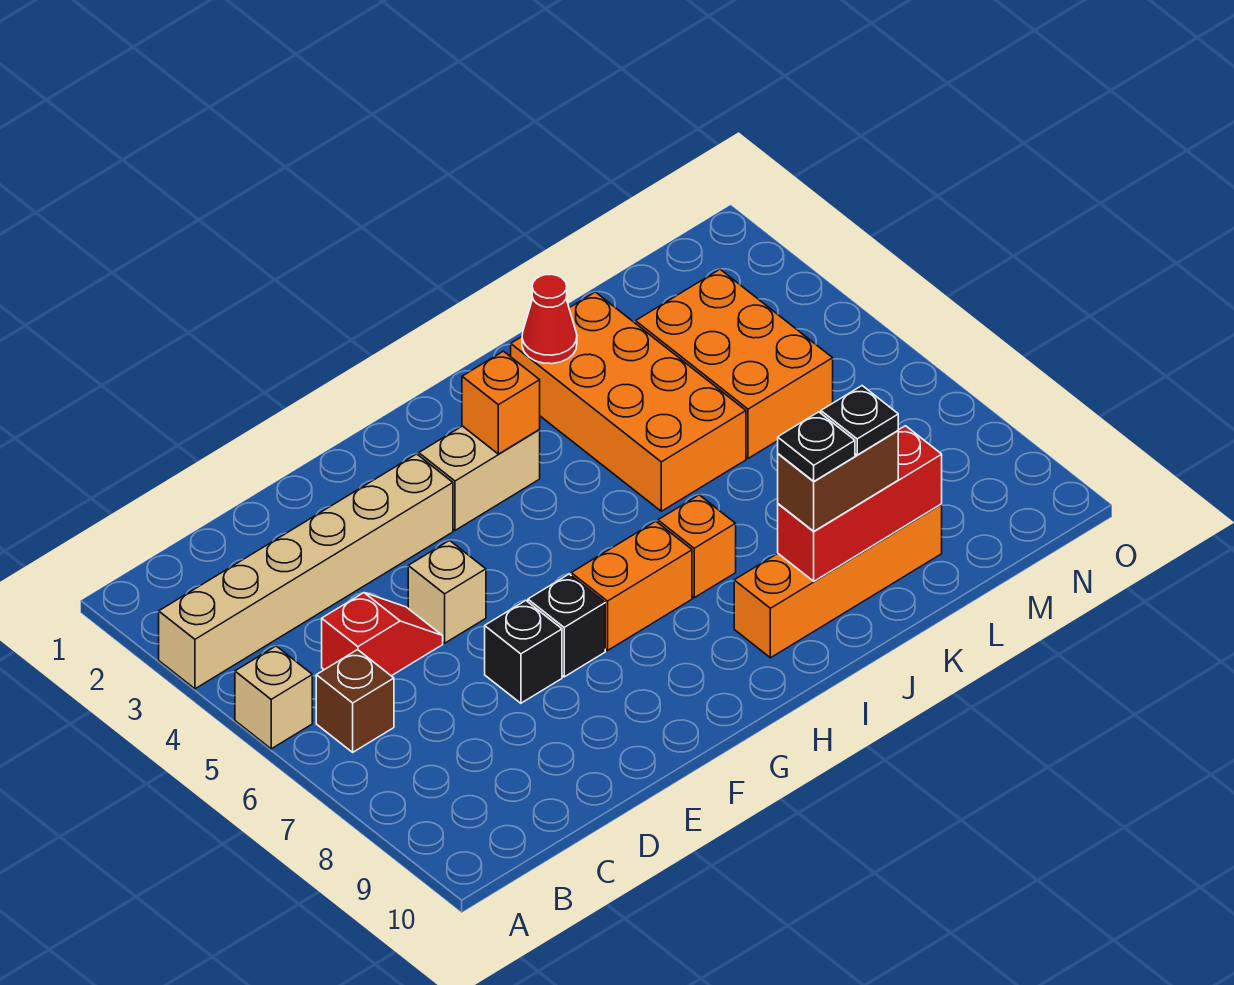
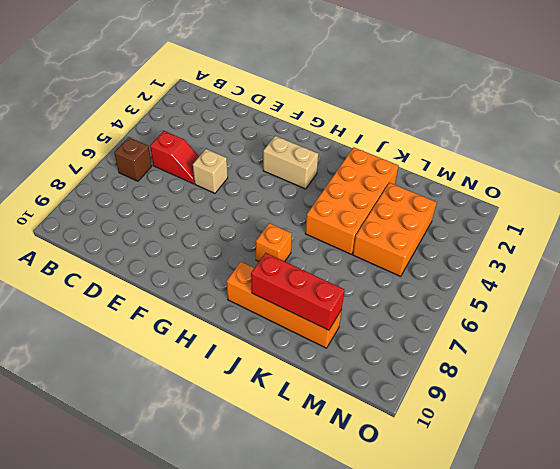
none -> tan 1x6 brick [159,454,453,689]
none -> tan 1x1 brick [235,646,312,749]
none -> black 1x1 brick [485,600,562,703]

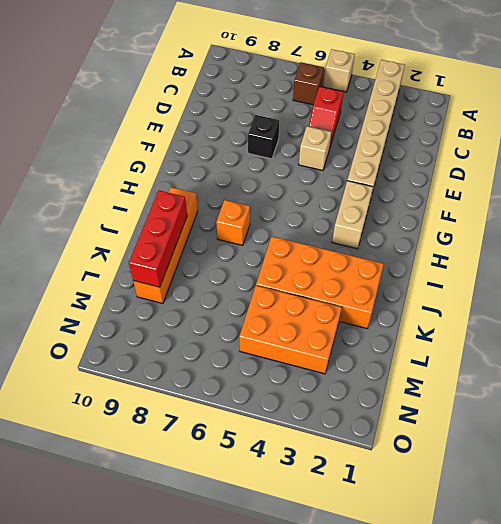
none -> black 1x1 brick [528,574,605,677]
none -> orange 1x2 brick [571,521,692,650]
none -> orange 1x1 brick [462,351,540,454]

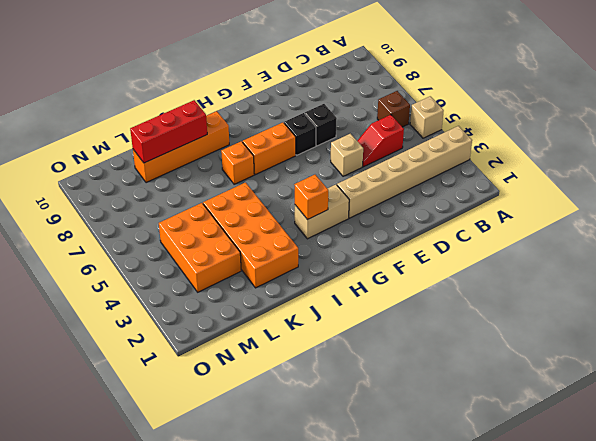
none -> red 1x1 cone [522,274,577,364]
none -> brown 1x2 brick [778,431,898,531]
none -> black 1x1 plate [778,412,855,481]

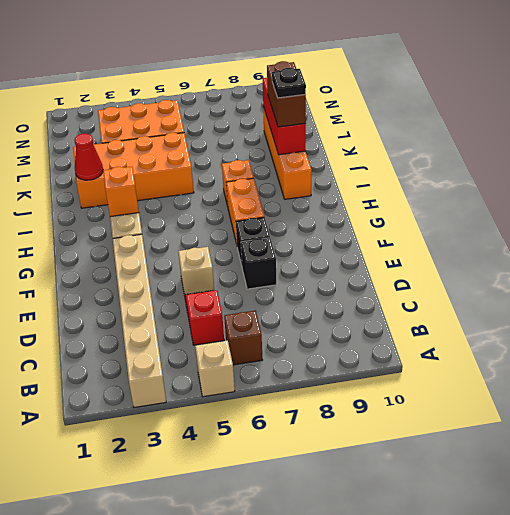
none -> black 1x1 plate [821,386,898,455]

